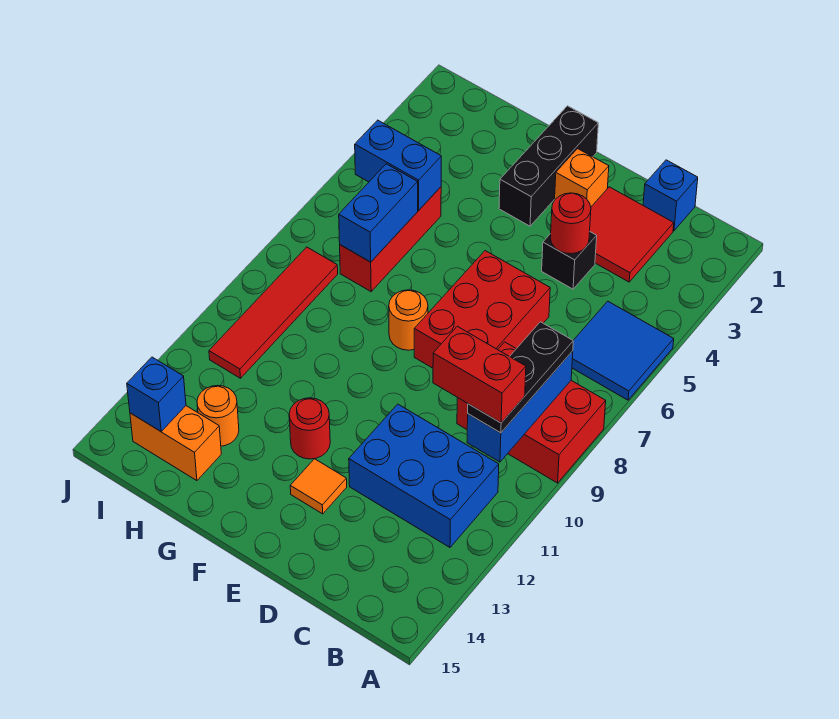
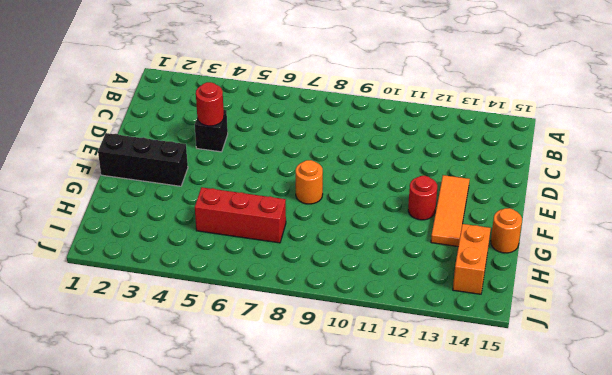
orange 1x3 tile [431,175,470,247] -> orange 1x1 tile [290,459,347,514]
orange 1x1 round brick [491,208,522,253] -> orange 1x1 round brick moved to [197,385,239,446]
none -> blue 2x2 tile [572,301,674,400]
none -> red 2x3 brick [457,342,606,483]
none -> blue 2x3 brick [349,404,499,547]

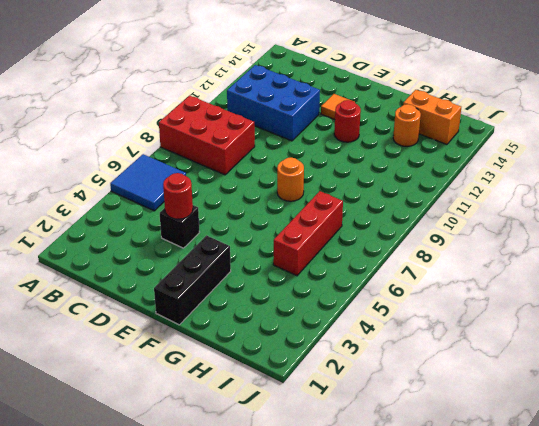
none -> blue 1x1 brick [643,160,698,231]
none -> red 2x2 tile [590,187,674,282]
none -> red 2x3 brick [414,251,550,368]

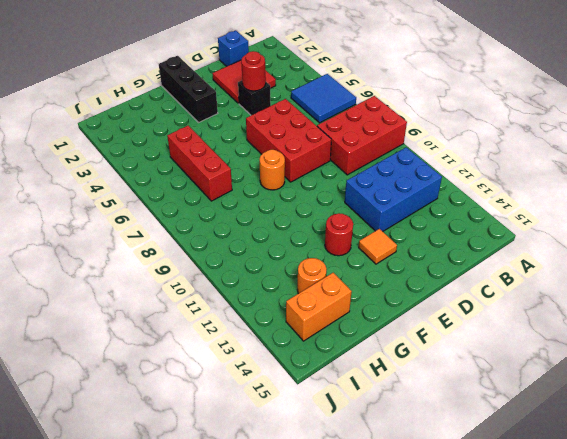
none -> orange 1x1 brick [555,149,609,207]
none -> red 1x4 tile [209,247,338,378]
none -> blue 1x3 brick [467,351,573,462]

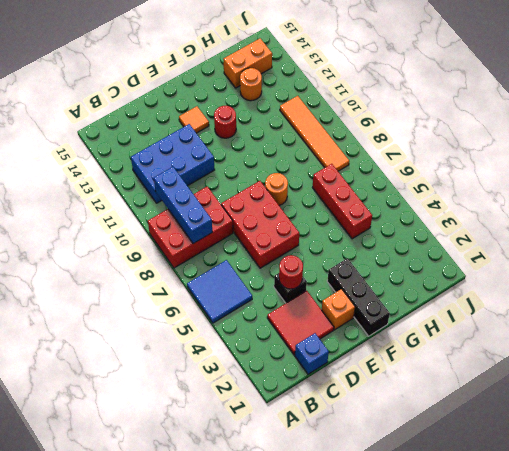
orange 1x4 tile [280,96,349,171] -> red 1x4 tile [209,247,338,378]
none -> blue 1x2 brick [355,120,441,210]
none -> blue 1x2 brick [339,164,418,262]
none -> blue 1x1 brick [127,357,186,431]

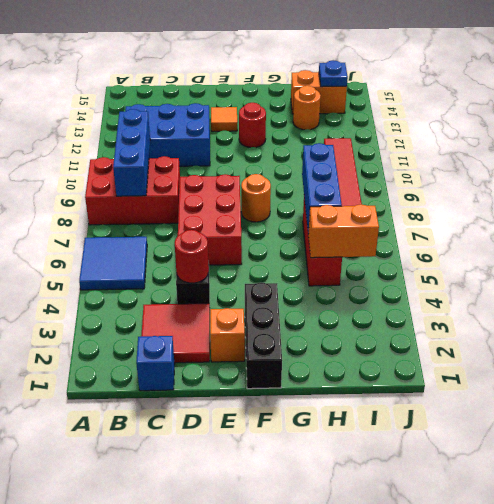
orange 1x2 brick [308,204,379,258] -> blue 1x2 brick [355,120,441,210]
blue 1x3 brick [302,143,342,233] -> blue 1x2 brick [339,164,418,262]
blue 1x1 plate [319,61,348,87] -> blue 1x1 brick [127,357,186,431]
none -> black 1x3 plate [468,322,573,433]
none -> red 1x2 brick [433,326,526,423]

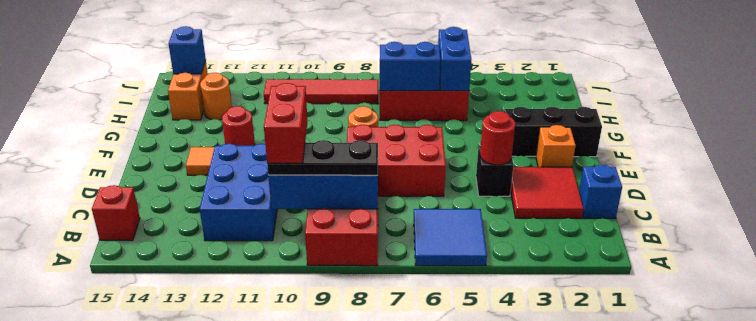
red 1x1 brick [92,185,140,241] -> none

